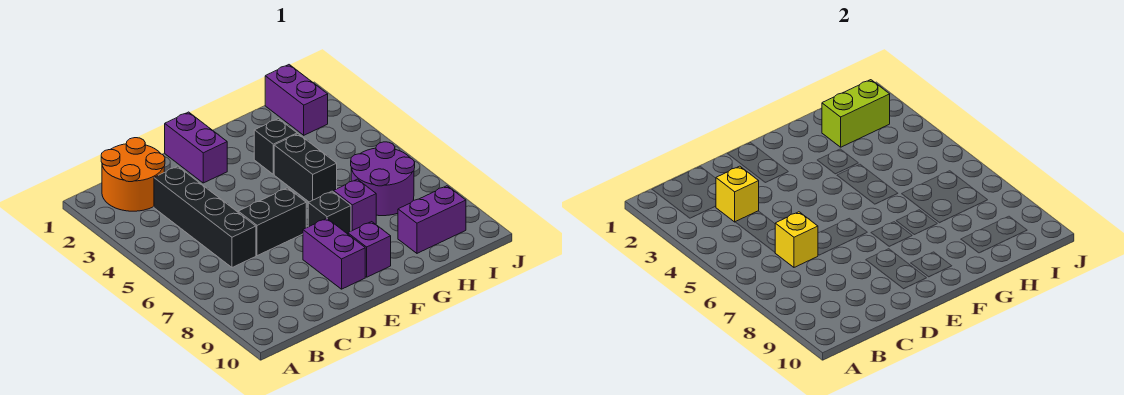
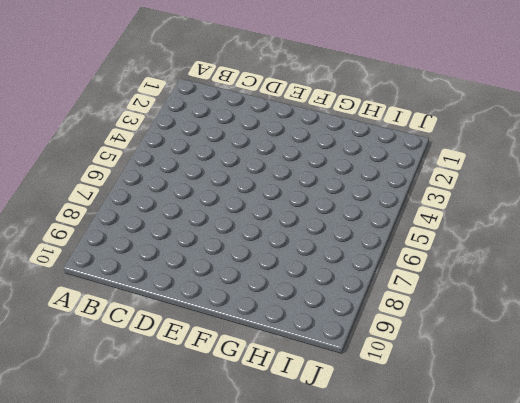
none -> orange 2x2 round brick [101,138,165,211]
none -> black 1x4 brick [154,166,256,267]
none -> black 1x2 brick [238,188,306,256]

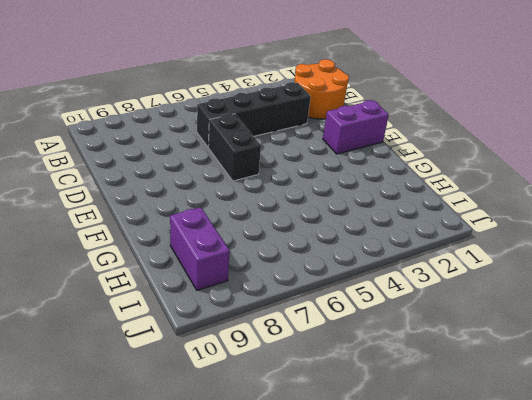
none -> purple 1x2 brick [303,218,365,289]
none -> black 1x1 brick [308,191,351,234]
none -> purple 1x1 brick [348,222,391,277]

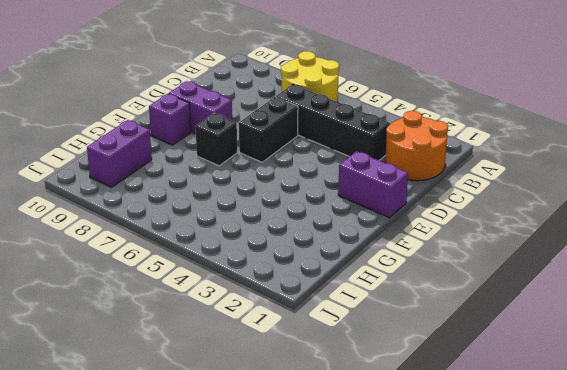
yellow 2x2 round brick [281,51,339,102] -> none
none -> black 1x1 brick [254,119,297,174]
none -> black 1x2 brick [274,134,337,202]
none -> purple 1x1 brick [333,179,376,231]

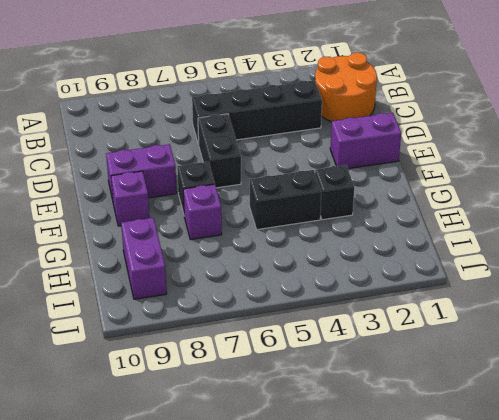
none -> purple 2x2 round brick [351,142,415,216]
none -> purple 1x2 brick [265,65,328,135]
none -> yellow 1x1 brick [716,166,759,222]

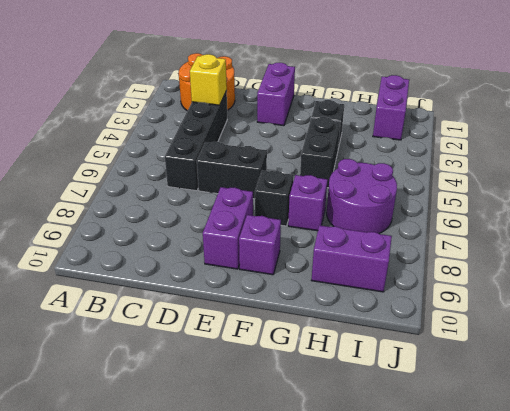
none -> yellow 1x1 brick [775,212,818,267]
none -> lime 1x2 brick [822,80,890,147]

